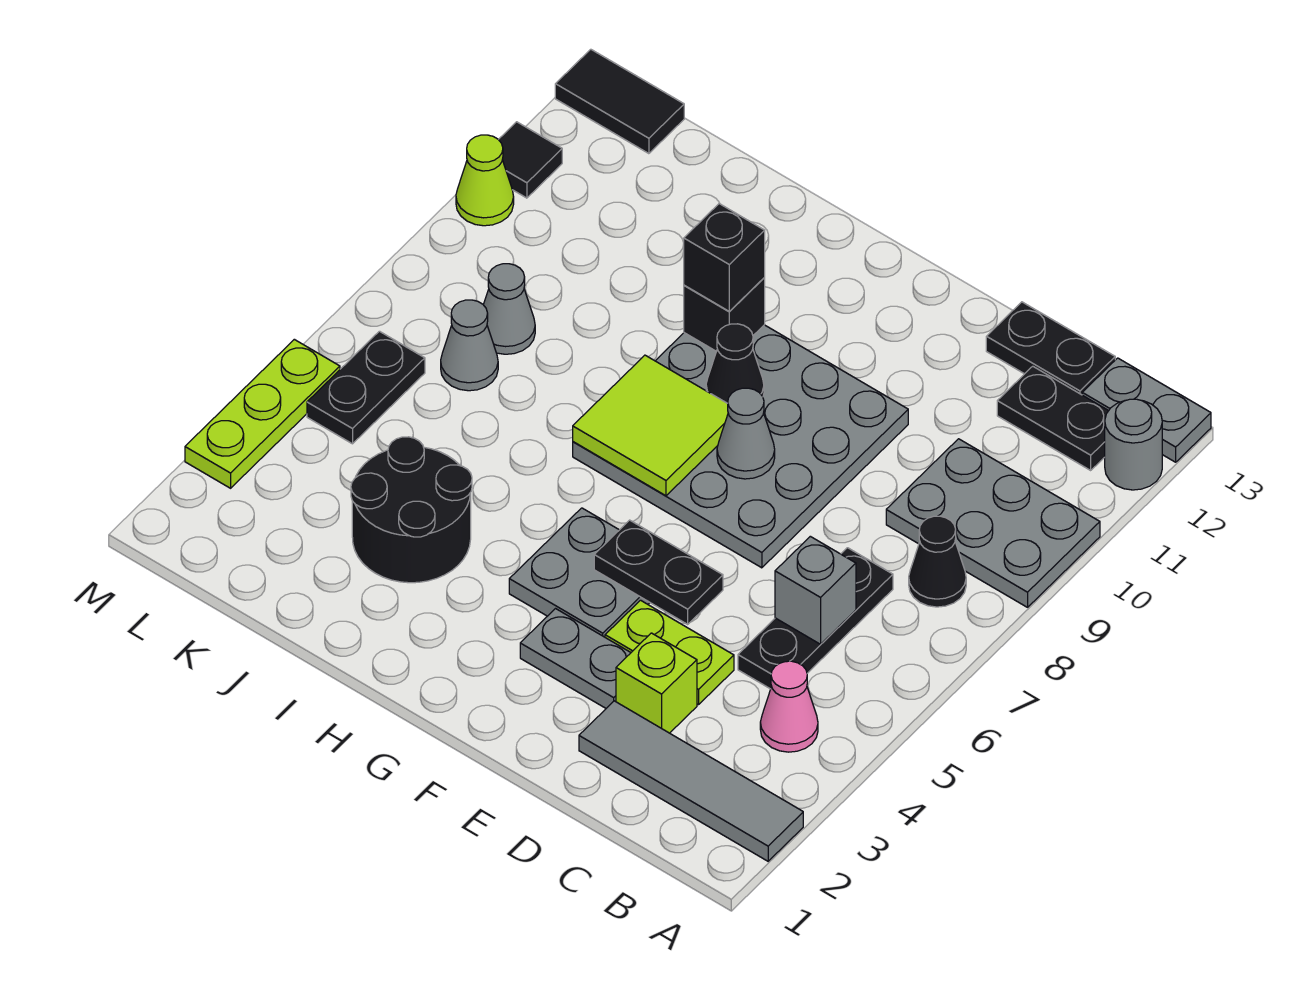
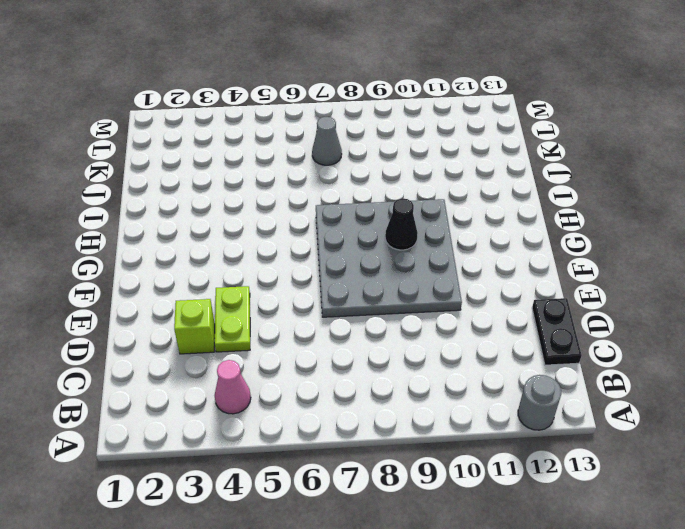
none -> grey 1x4 tile [579,701,803,861]
none -> grey 2x3 plate [886,439,1100,607]
none -> grey 1x2 plate [1082,358,1211,462]

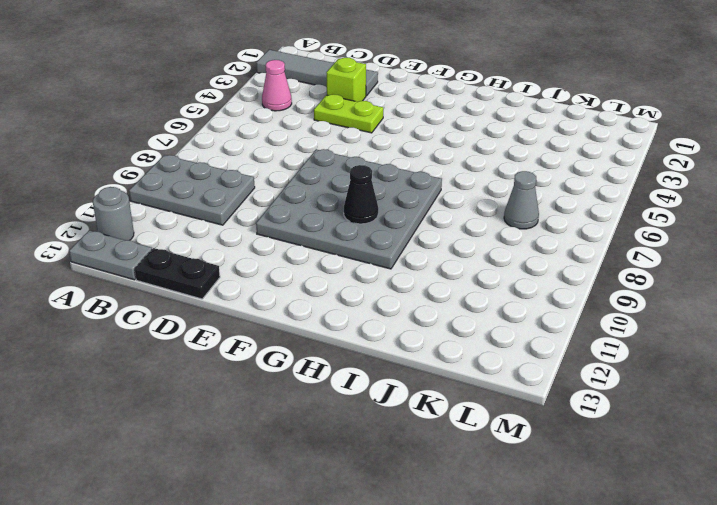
none -> black 1x1 cone [909,516,966,607]
none -> black 1x2 plate [997,366,1108,470]
none -> black 1x3 plate [738,548,893,689]

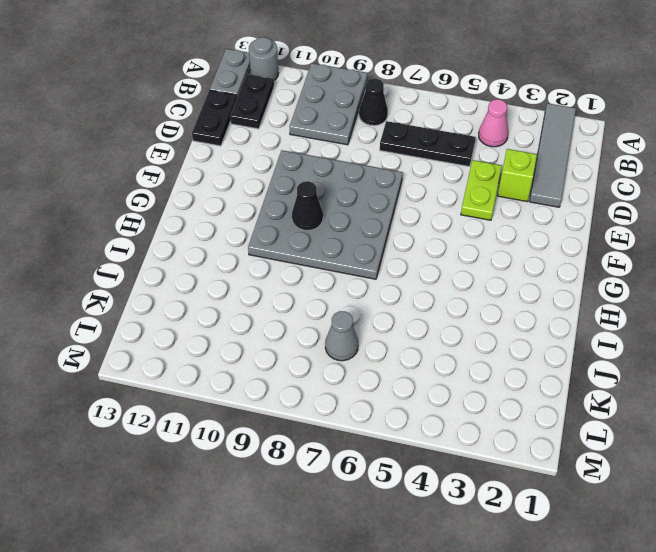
none -> grey 1x2 plate [520,609,631,708]
none -> grey 2x2 plate [509,508,650,637]
none -> black 2x2 round brick [351,437,472,583]

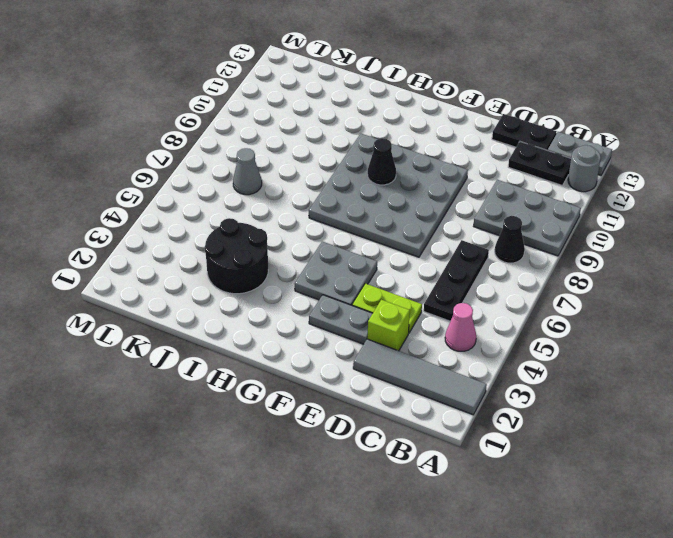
none -> grey 1x1 cone [483,264,535,354]
none -> black 1x2 plate [307,331,425,444]
none -> black 1x2 tile [555,49,684,154]

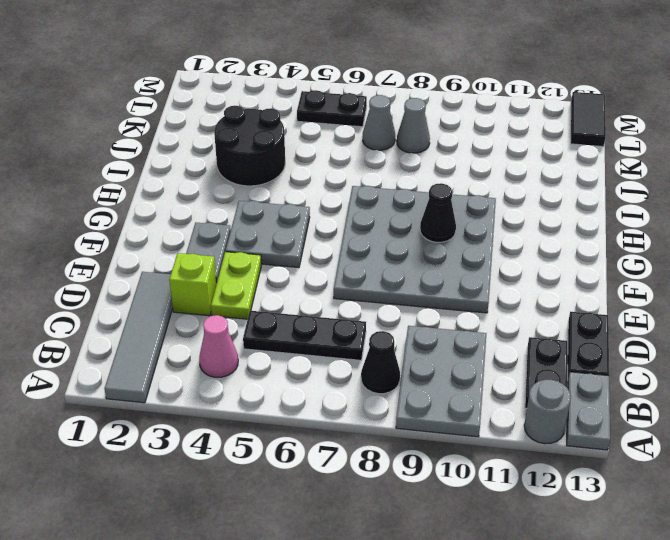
none -> lime 1x3 plate [185,339,340,488]
none -> lime 1x1 cone [456,135,514,226]
none -> black 1x1 tile [498,122,562,198]

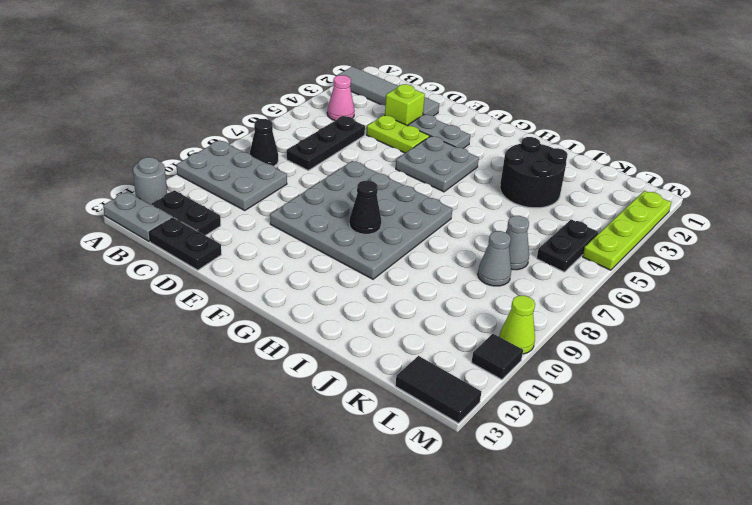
lime 1x4 plate [583,191,671,270] -> lime 1x3 plate [185,339,340,488]
none -> grey 1x1 brick [775,536,856,644]
none -> black 1x2 plate [594,520,723,624]
none -> grey 1x1 cone [717,388,775,479]

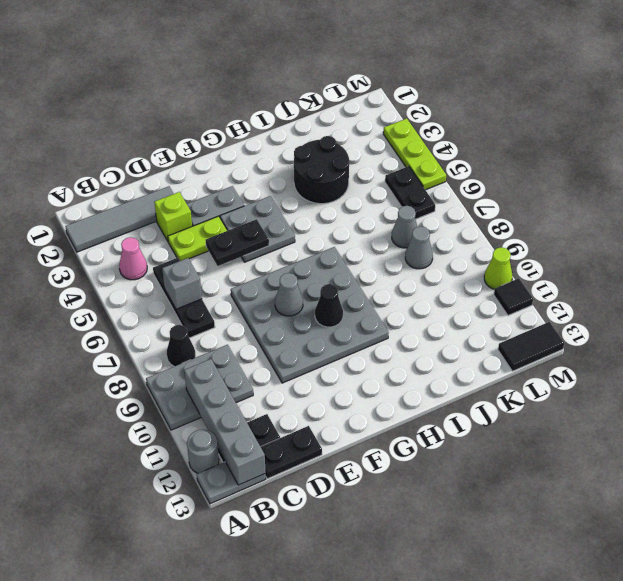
grey 1x4 brick [184,359,266,485] -> none
none -> lime 2x2 tile [573,355,728,496]
none -> black 1x1 brick [684,278,765,351]
none -> black 1x1 brick [684,204,765,312]

